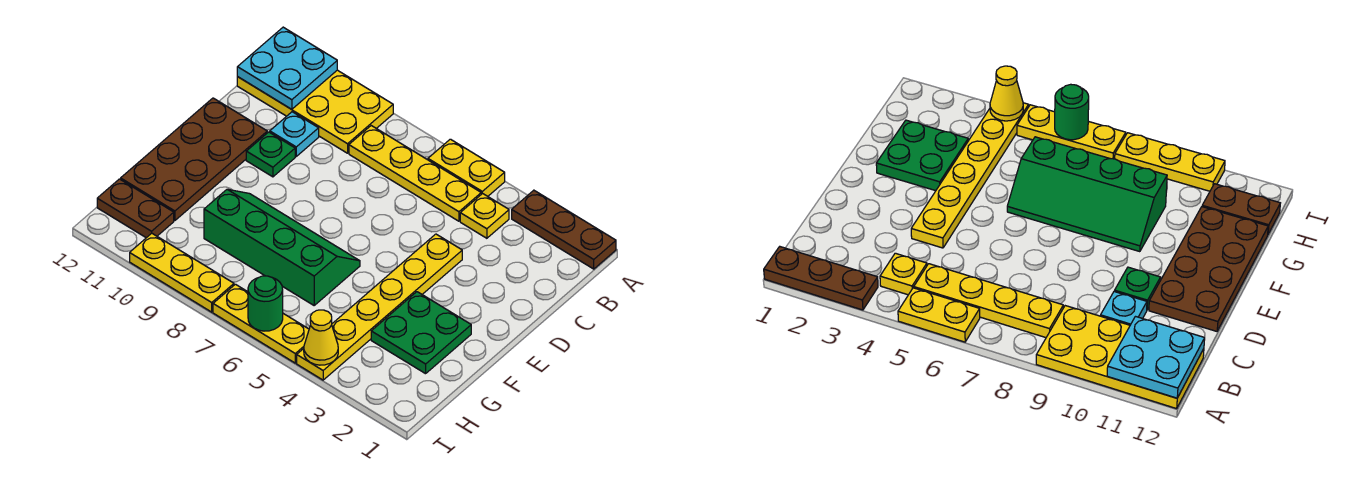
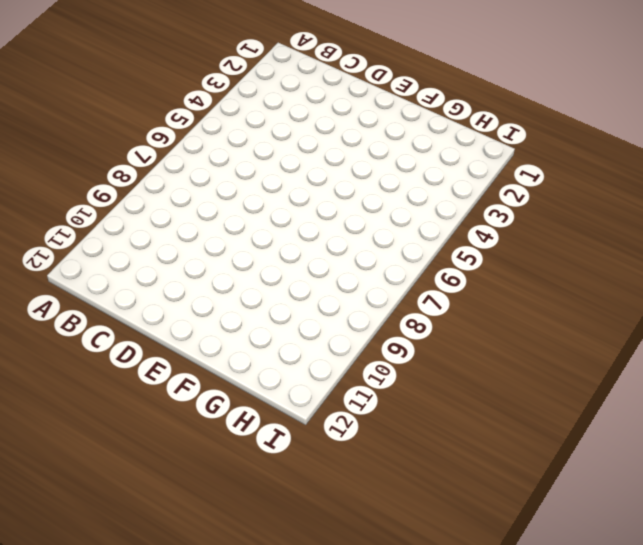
none -> brown 1x3 plate [512,190,616,269]
none -> yellow 1x2 plate [428,139,505,196]
none -> yellow 2x4 plate [237,70,393,153]

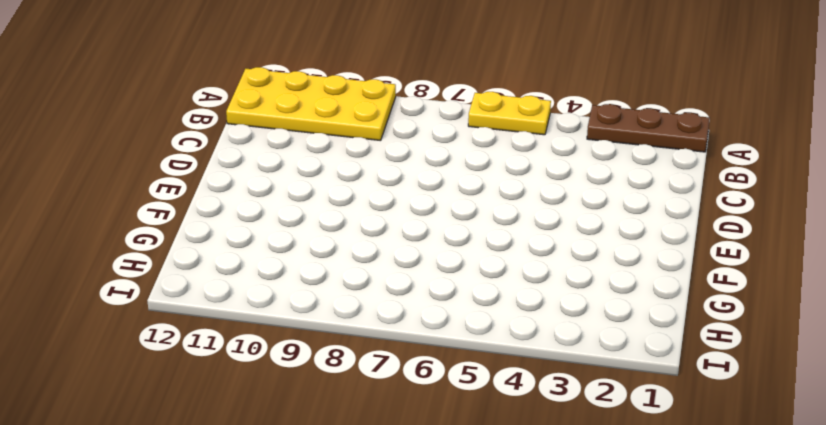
none -> yellow 1x1 plate [460,193,509,238]
none -> yellow 1x4 plate [349,126,481,221]
none -> cyan 1x1 plate [270,112,319,156]

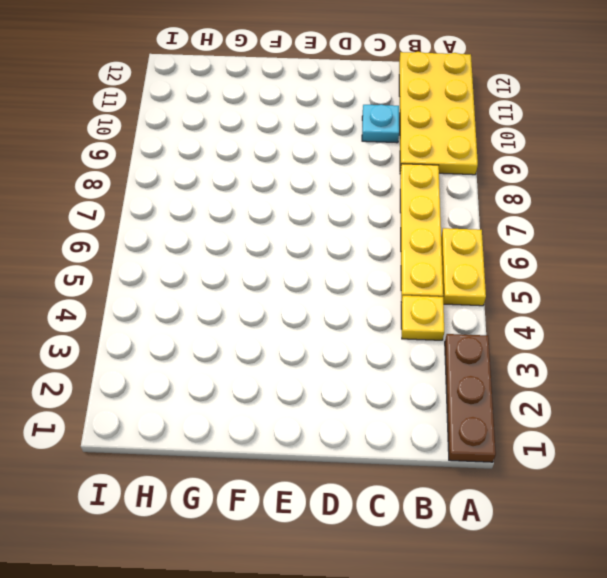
none -> yellow 1x6 plate [297,234,462,380]
none -> green 1x1 plate [246,132,295,177]
none -> brown 2x4 plate [121,98,267,221]

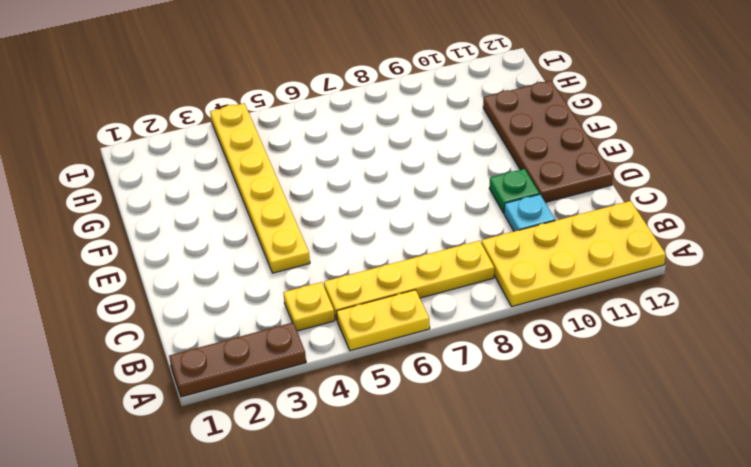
none -> green 2x2 plate [371,292,471,374]
none -> green 2x4 slope [204,189,360,305]
none -> brown 1x2 plate [97,179,174,238]

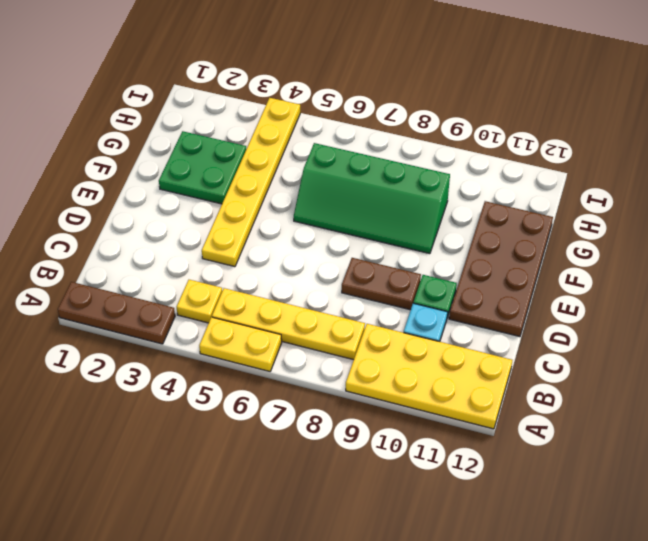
brown 1x2 plate [342,258,421,310] -> brown 1x2 plate moved to [97,179,174,238]
none -> yellow 1x3 plate [213,284,309,363]
none -> yellow 1x3 plate [130,233,234,312]
none -> cyan 2x2 plate [237,27,337,109]

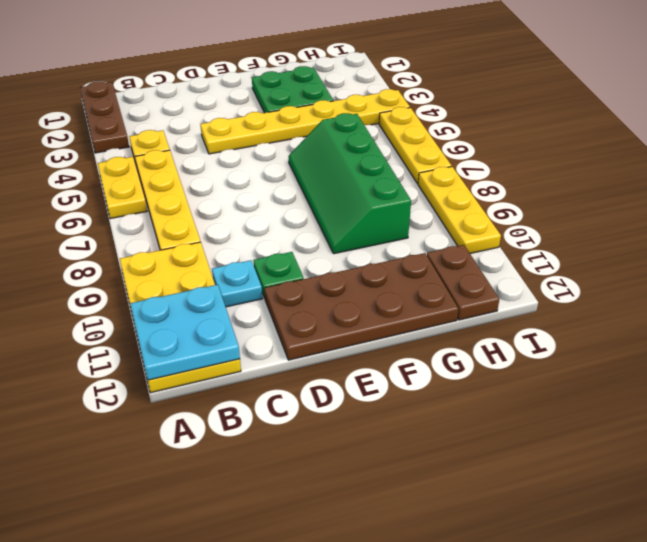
none -> yellow 1x1 cone [304,310,338,365]
none -> green 1x1 round brick [248,276,283,331]

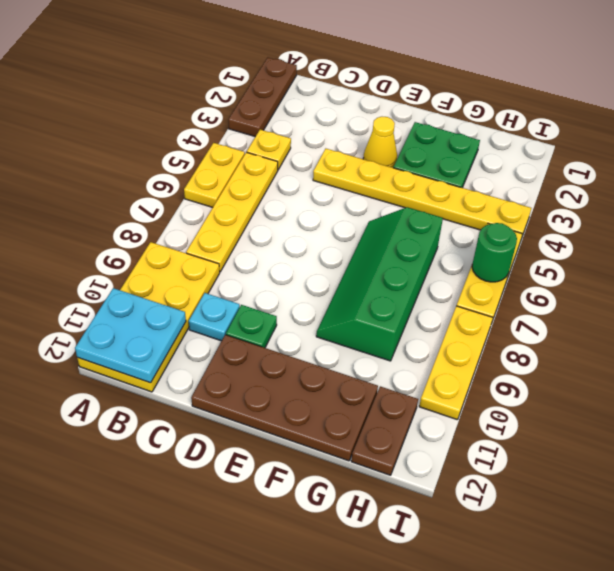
yellow 1x1 cone [363,117,397,168] -> yellow 1x1 cone moved to [304,310,338,365]

